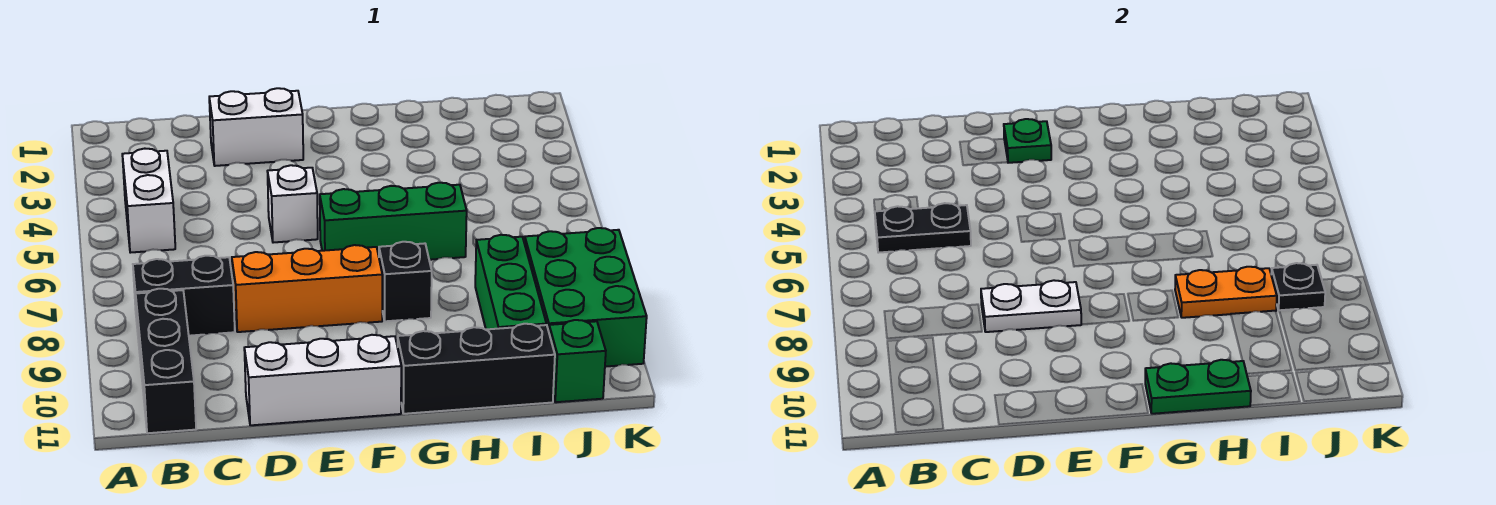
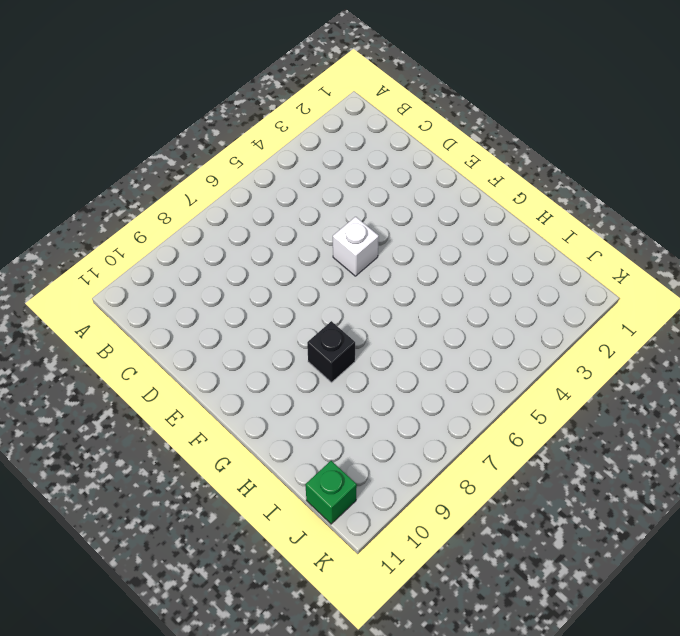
none -> white 1x2 brick [122,149,175,253]
none -> black 1x2 brick [133,256,235,336]
none -> black 1x3 brick [136,289,196,433]

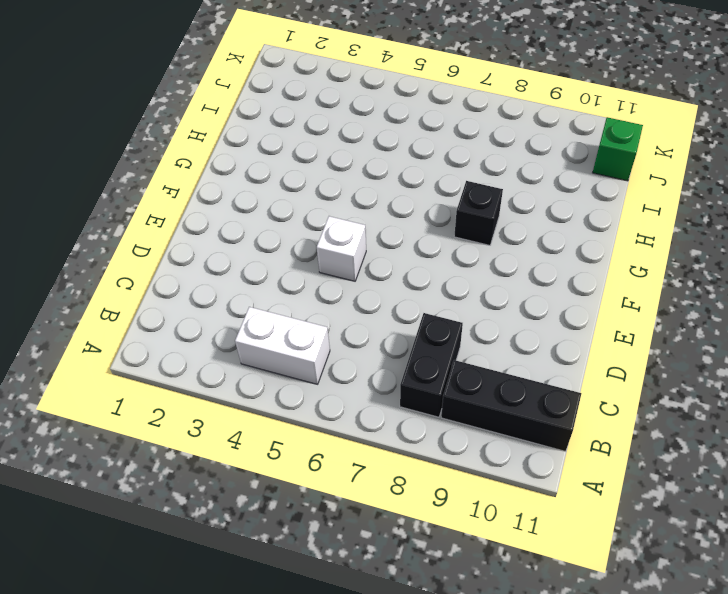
none -> white 1x2 brick [209,88,303,166]
none -> orange 1x3 brick [232,245,382,332]
none -> white 1x3 brick [244,335,401,425]

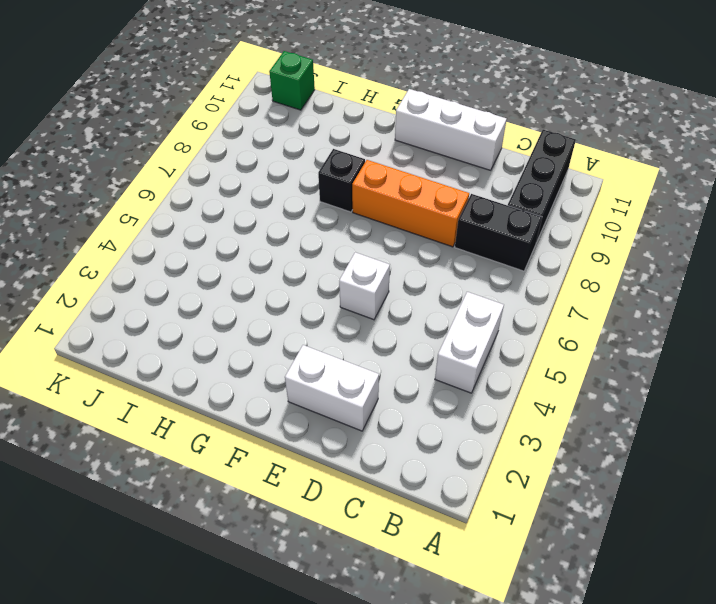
none -> green 1x3 brick [320,183,467,260]
none -> black 1x3 brick [397,324,555,414]
none -> green 1x3 brick [475,235,546,329]

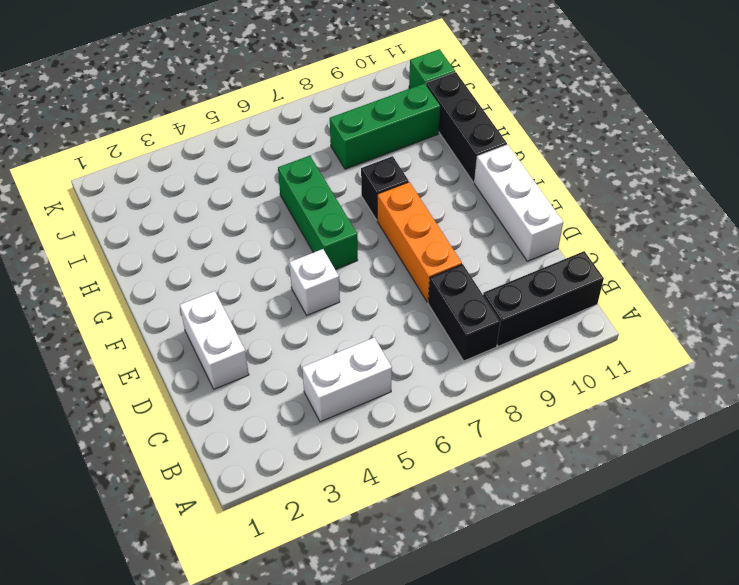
none -> green 2x3 brick [525,228,647,367]
none -> black 1x2 plate [875,203,971,253]
none -> white 1x2 plate [981,280,1082,332]

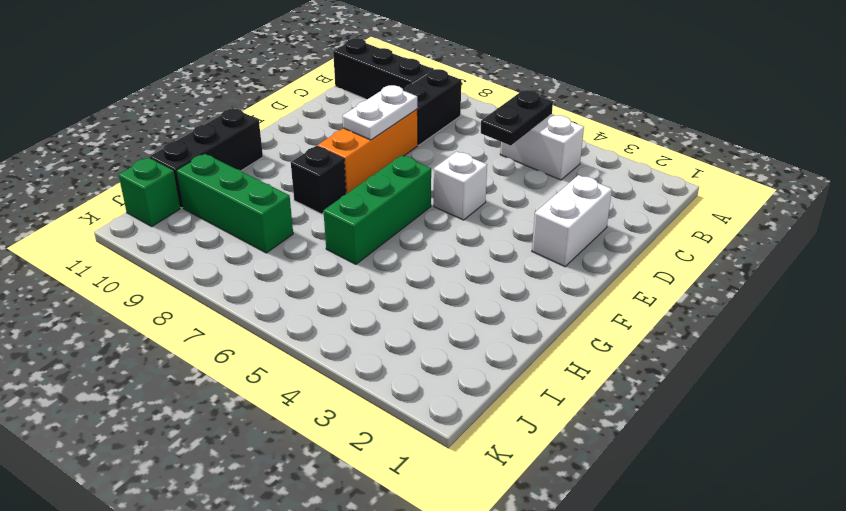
none -> white 1x3 brick [244,335,401,425]
none -> green 2x3 brick [525,228,647,367]
none -> green 1x1 plate [1004,119,1051,163]

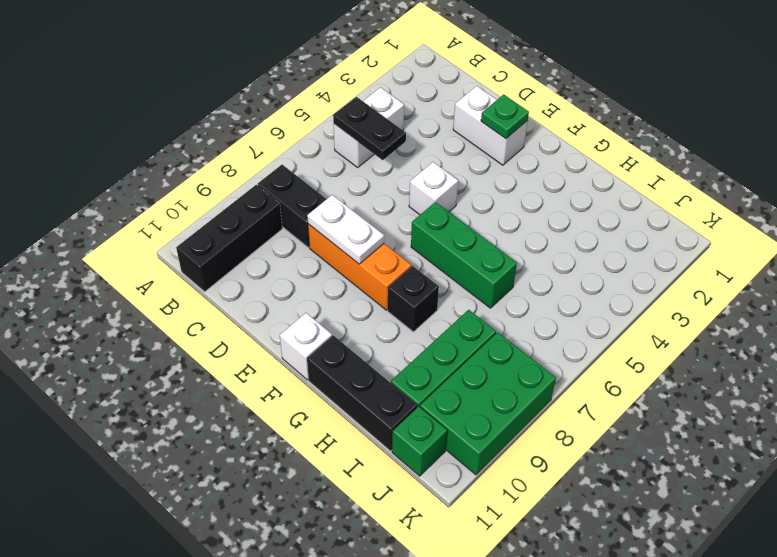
white 1x1 brick [280,313,332,380] -> white 1x3 brick [244,335,401,425]
none -> green 1x2 plate [1145,360,1251,414]
none -> orange 1x2 plate [1175,267,1277,318]
none -> black 1x1 plate [1271,263,1325,311]

